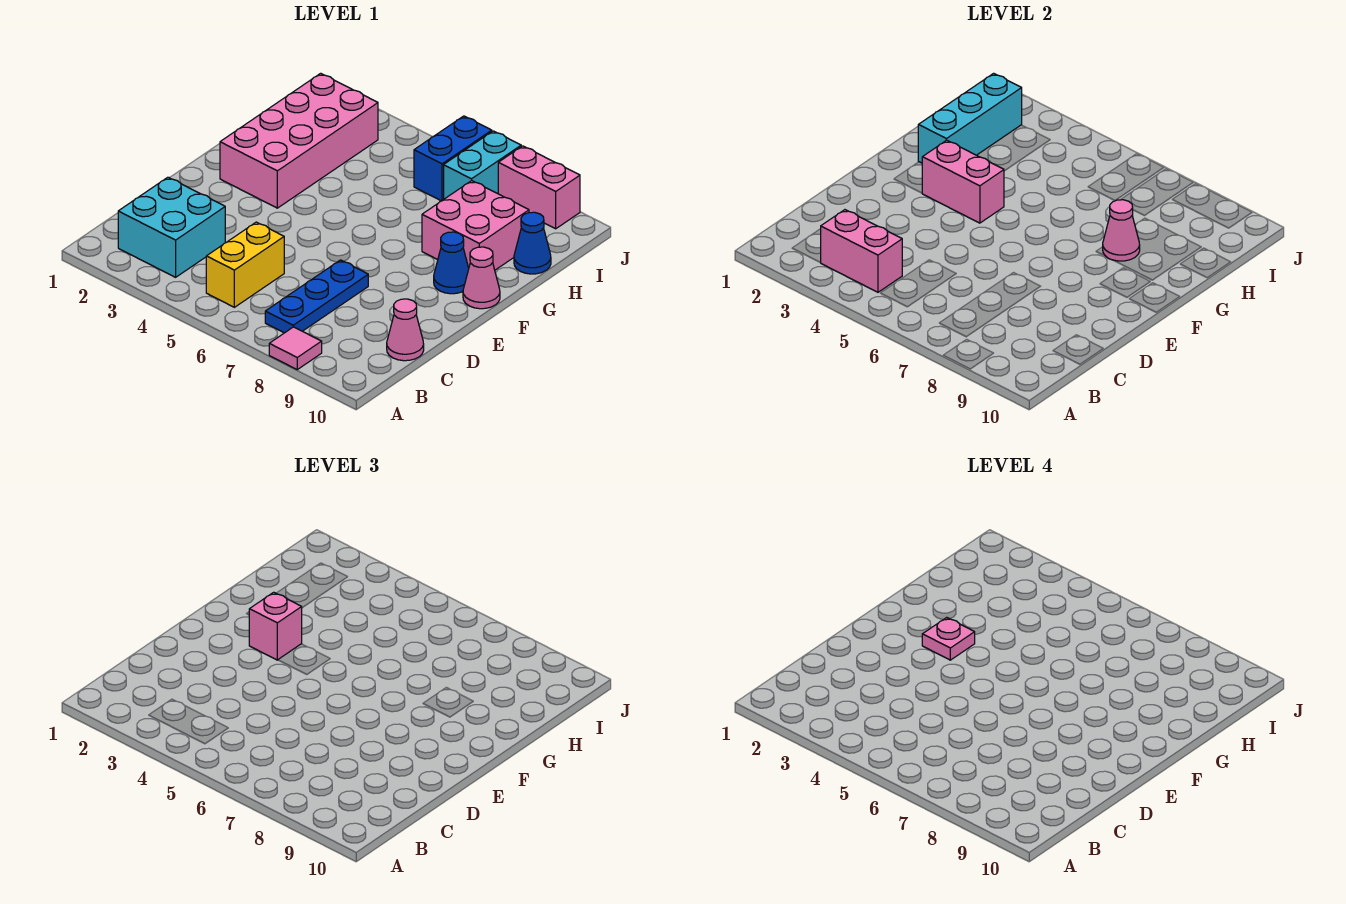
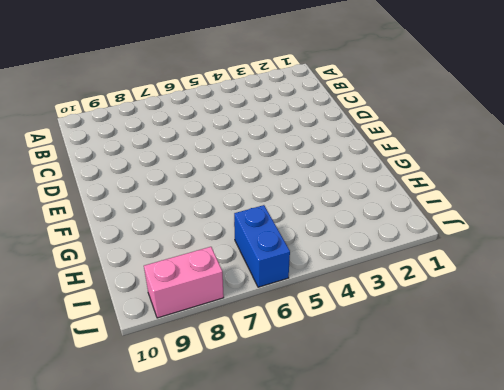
none -> pink 1x1 tile [269,327,322,369]
none -> cyan 2x2 brick [118,177,225,277]
none -> yellow 1x2 brick [206,222,284,307]

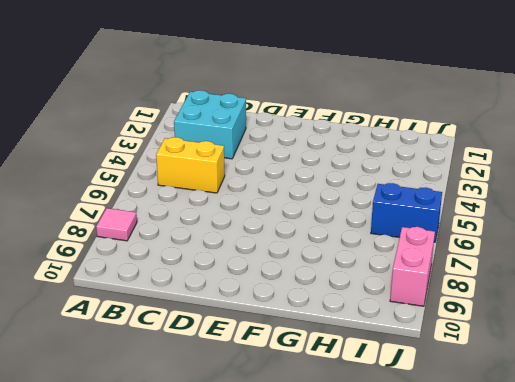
none -> blue 1x3 plate [265,260,368,333]
none -> pink 1x1 cone [387,299,424,361]
none -> pink 2x4 brick [220,73,378,208]

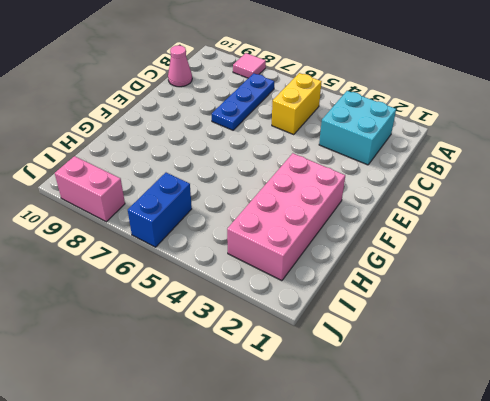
none -> blue 1x1 cone [434,232,469,294]
none -> pink 1x1 cone [463,247,500,309]
none -> pink 2x2 brick [422,181,529,270]

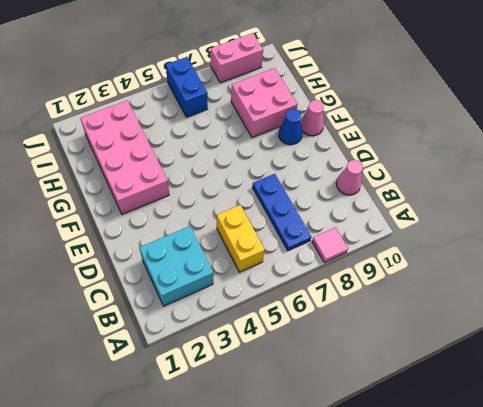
none -> blue 1x1 cone [514,212,551,274]
none -> cyan 1x2 brick [444,131,521,199]
none -> pink 1x2 brick [820,210,902,292]

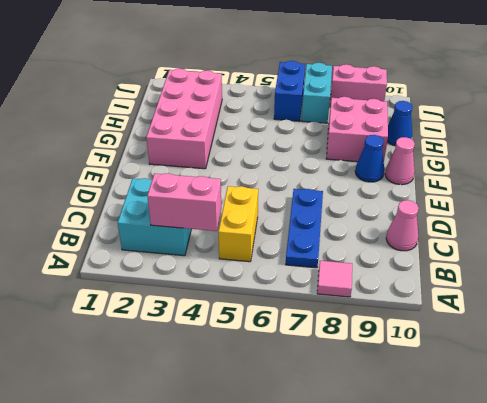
none -> pink 1x2 brick [922,140,1004,223]
none -> cyan 1x3 brick [918,73,1022,163]
none -> pink 1x1 cone [1103,200,1140,261]

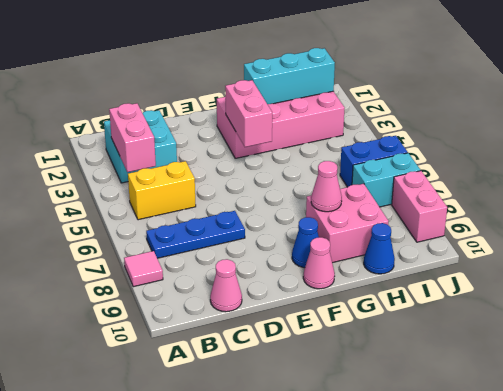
none -> pink 1x1 brick [249,592,302,660]
none -> pink 1x1 plate [922,617,975,660]

